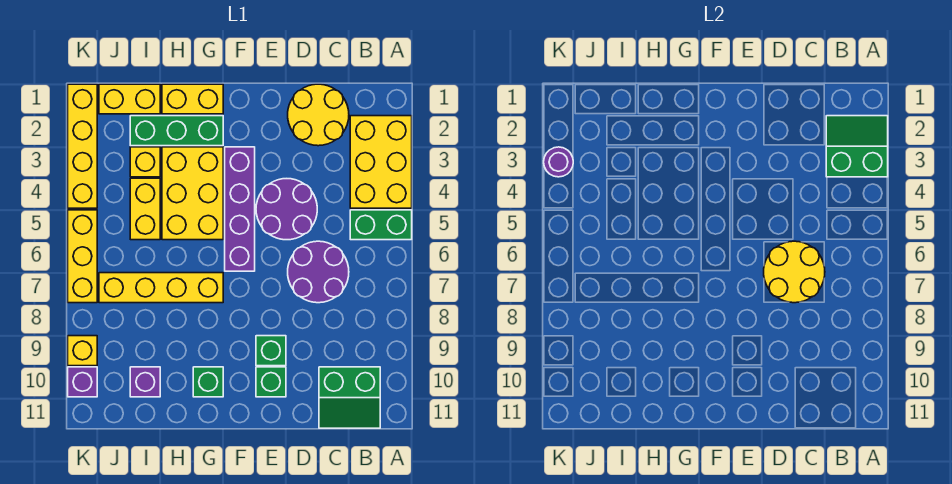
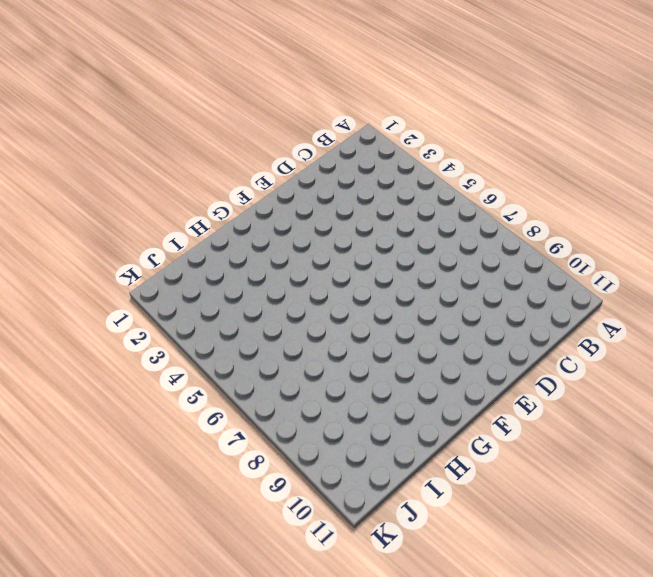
none -> yellow 2x3 brick [350,116,412,208]
none -> green 1x2 brick [350,210,412,240]
none -> green 2x2 slope [319,367,380,428]

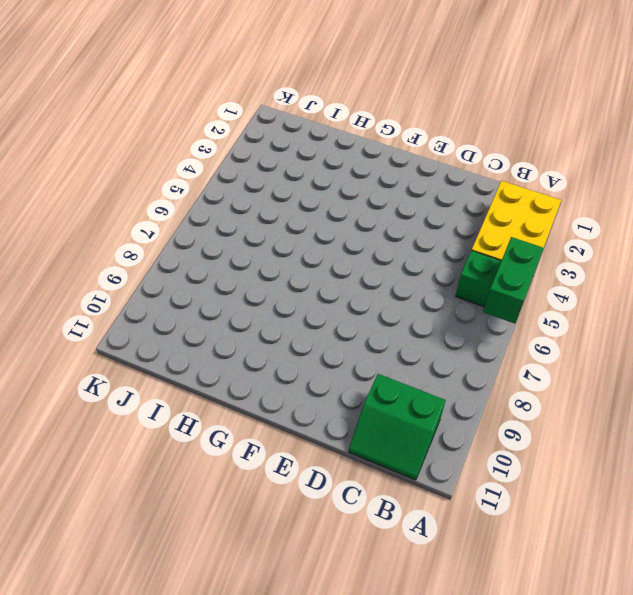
green 1x2 brick [483,237,543,324] -> none
none -> yellow 2x2 round brick [288,84,349,146]
none -> purple 2x2 round brick [288,241,349,303]
none -> purple 2x2 round brick [256,179,317,240]

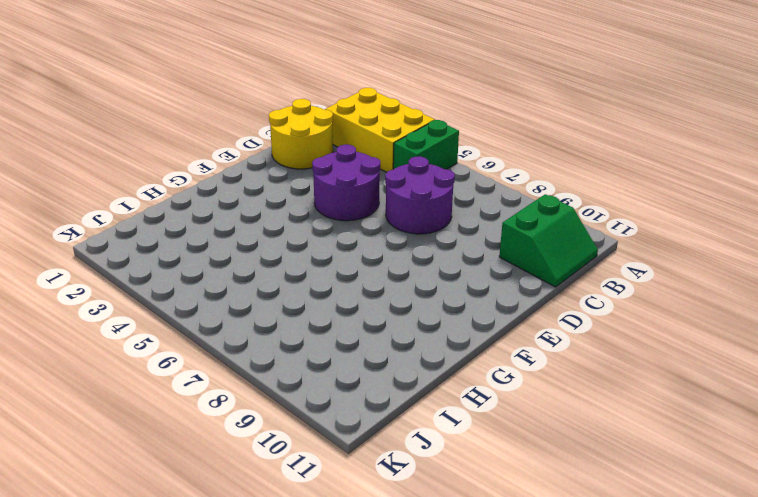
none -> green 1x1 brick [256,336,286,366]
none -> green 1x1 brick [256,367,286,397]
none -> purple 1x4 brick [225,147,255,271]

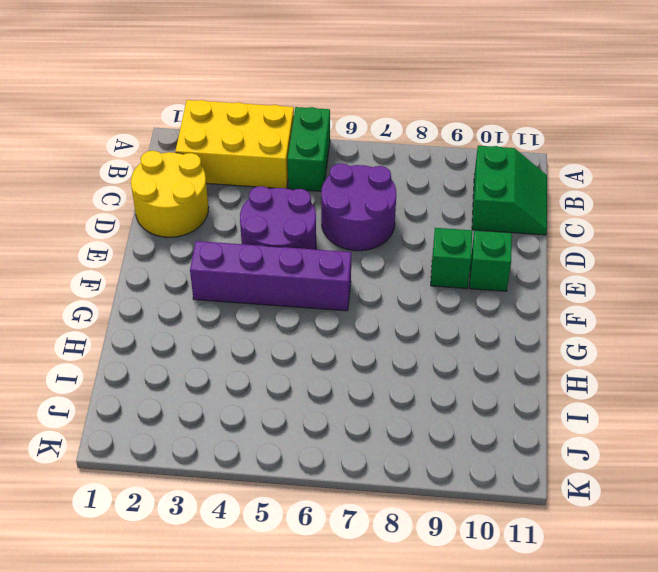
none -> yellow 1x2 brick [162,84,223,114]
none -> green 1x3 brick [130,116,223,146]
none -> yellow 2x3 brick [162,147,223,240]

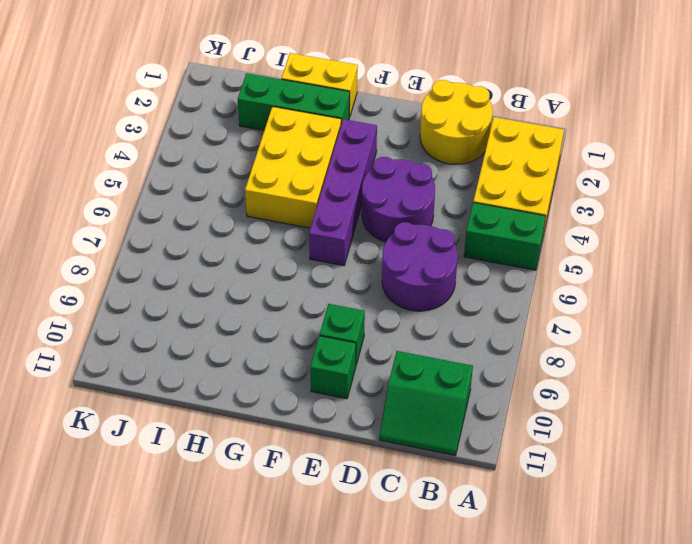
none -> yellow 1x4 brick [99,273,223,303]
none -> green 1x1 brick [193,367,223,397]
none -> yellow 1x2 brick [99,84,160,114]

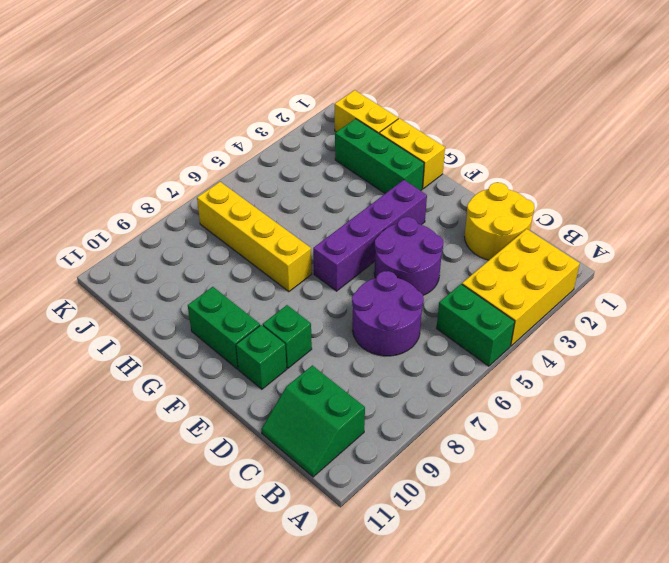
green 1x2 brick [188,287,260,369] -> green 1x1 brick [193,367,223,397]
none -> yellow 2x3 brick [162,147,223,240]
none -> yellow 1x1 brick [130,147,160,177]
none -> yellow 1x2 brick [130,178,160,240]

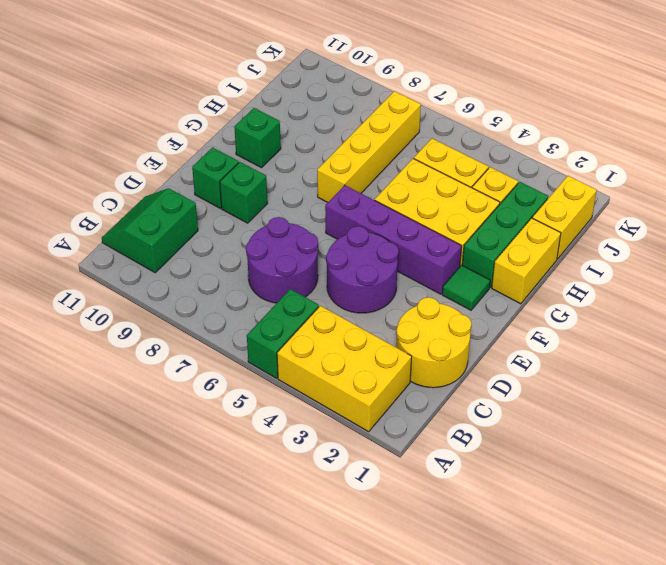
green 1x1 tile [442,265,490,310] -> none
none -> purple 1x1 brick [130,367,160,397]
none -> yellow 1x4 brick [68,84,97,208]
none -> yellow 1x3 brick [68,210,97,303]

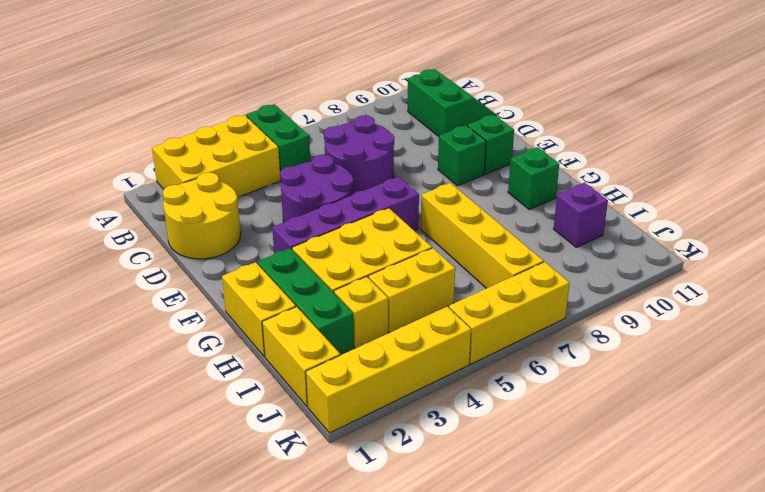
none -> yellow 1x1 brick [68,336,97,366]
none -> purple 1x1 brick [68,367,97,397]
none -> green 2x2 slope [826,116,888,177]

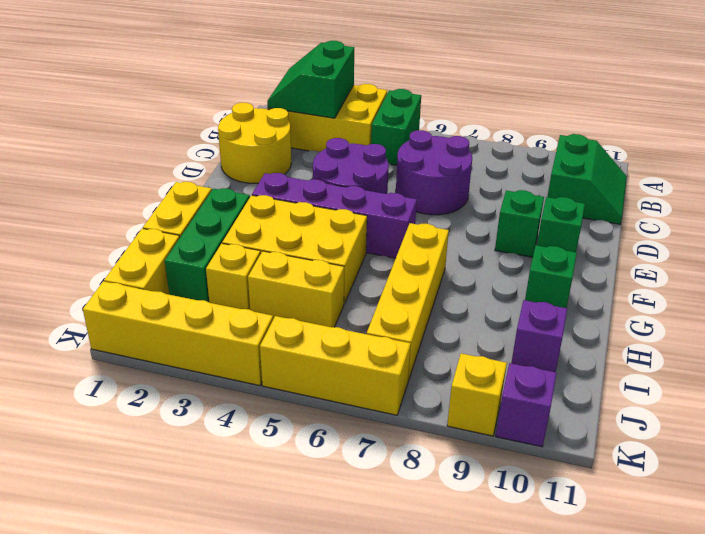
none -> yellow 2x2 round brick [764,241,825,303]
none -> purple 1x1 round brick [544,147,573,177]

